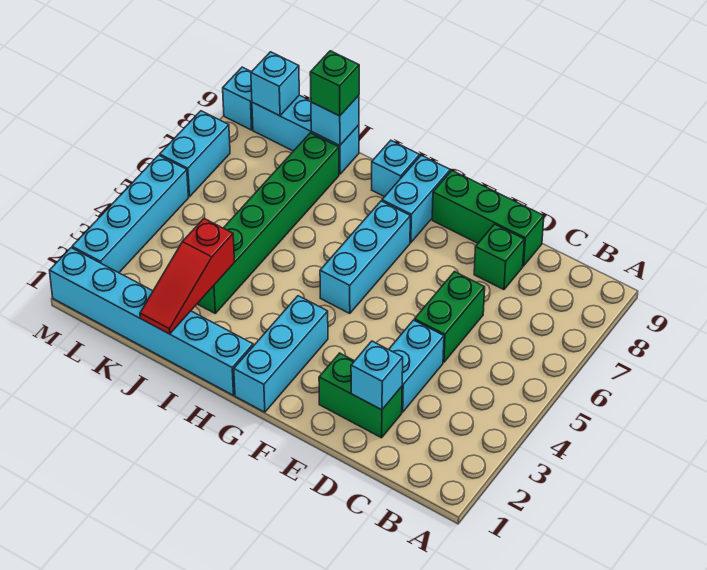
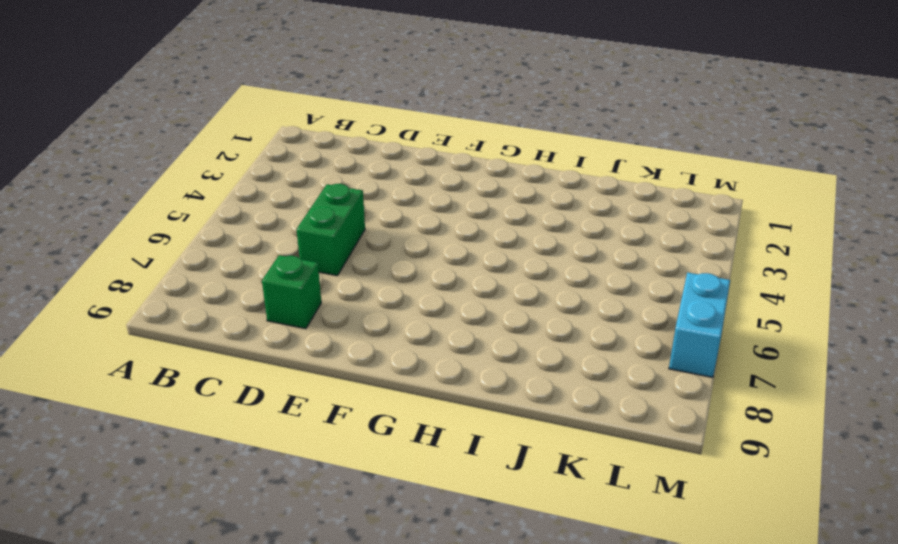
none -> green 1x2 brick [319,353,402,438]
none -> cyan 1x2 brick [389,320,444,412]
none -> green 1x3 brick [432,171,544,266]

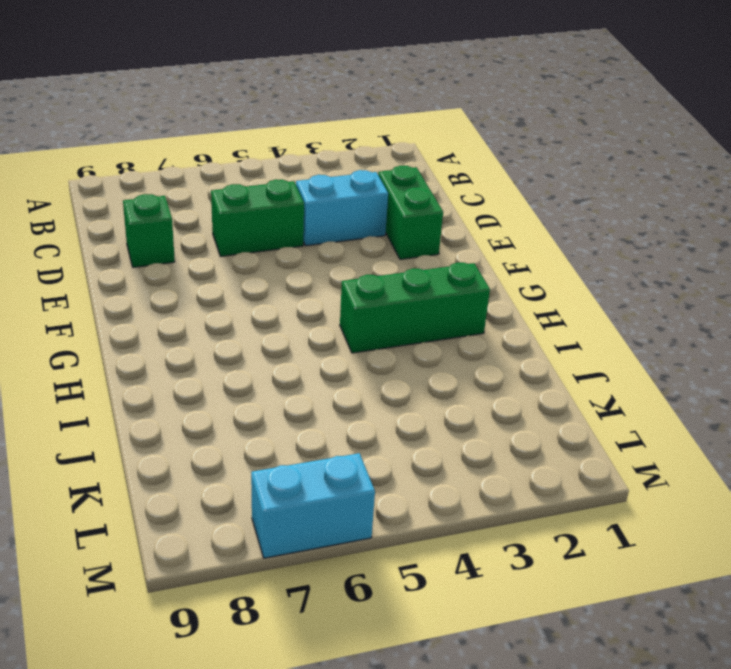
green 1x3 brick [340,263,490,353] -> green 1x3 brick turned to [432,171,544,266]
none -> cyan 1x3 brick [234,296,328,412]
none -> cyan 1x3 brick [320,201,410,314]
none -> cyan 1x2 brick [382,155,450,243]

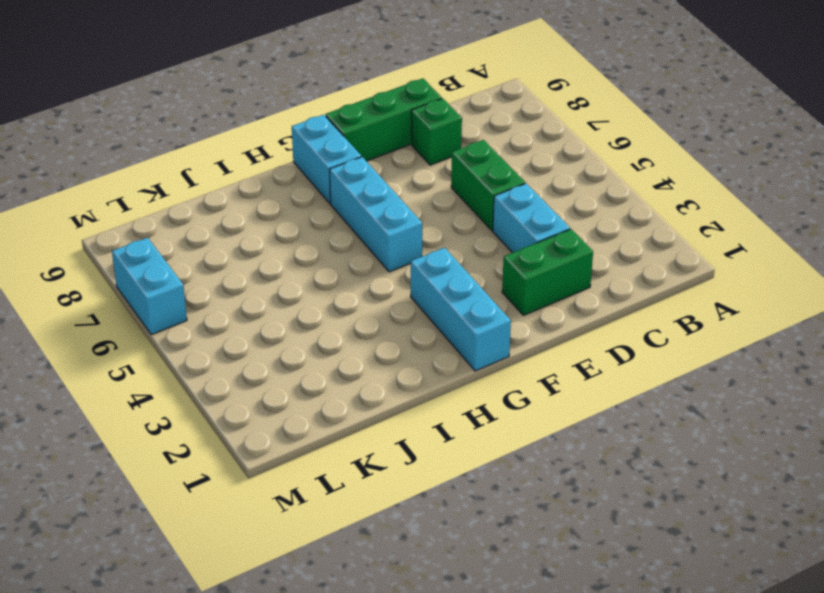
none -> cyan 1x6 brick [50,248,253,395]
none -> cyan 1x1 brick [372,141,420,197]
none -> green 1x6 brick [197,133,339,313]

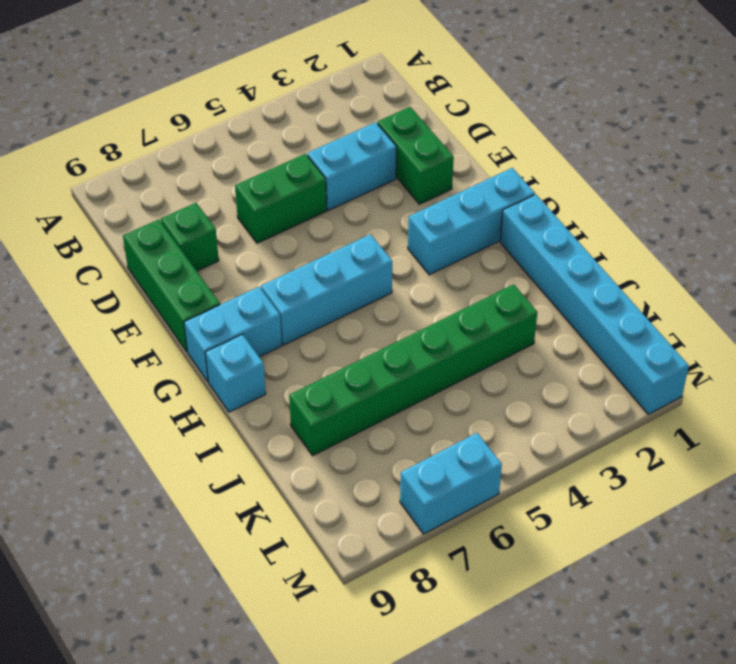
none -> cyan 1x3 brick [252,95,359,174]
none -> cyan 1x4 brick [72,155,188,273]
none -> cyan 1x1 brick [223,67,253,130]

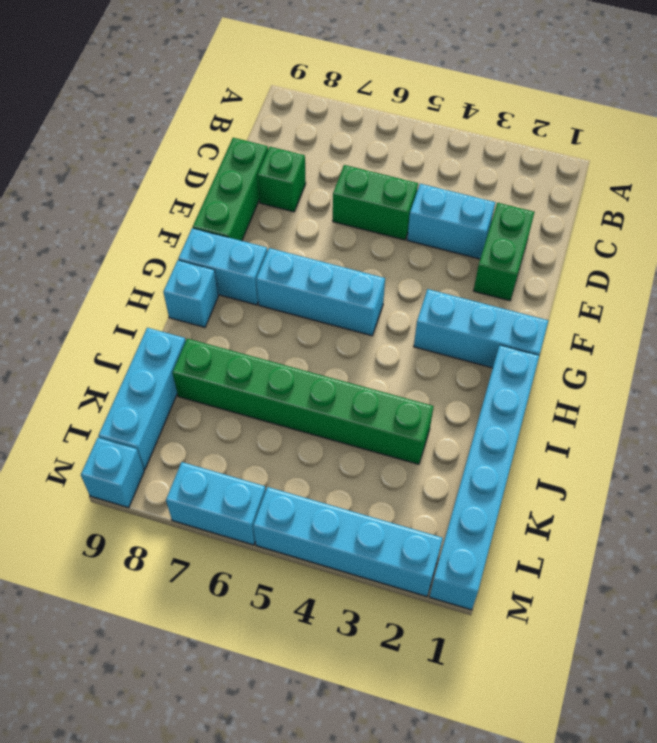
none -> cyan 1x1 brick [351,341,403,410]
none -> red 1x3 slope [140,219,235,334]
none -> cyan 1x1 brick [311,95,359,146]

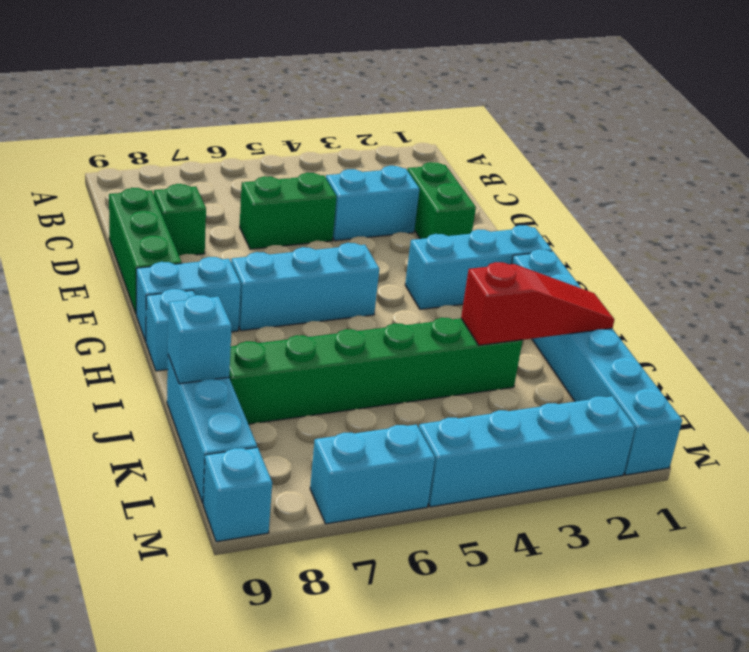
none -> cyan 1x1 brick [351,341,403,410]
none -> cyan 1x1 brick [251,52,299,116]
none -> green 1x1 brick [310,51,359,116]

